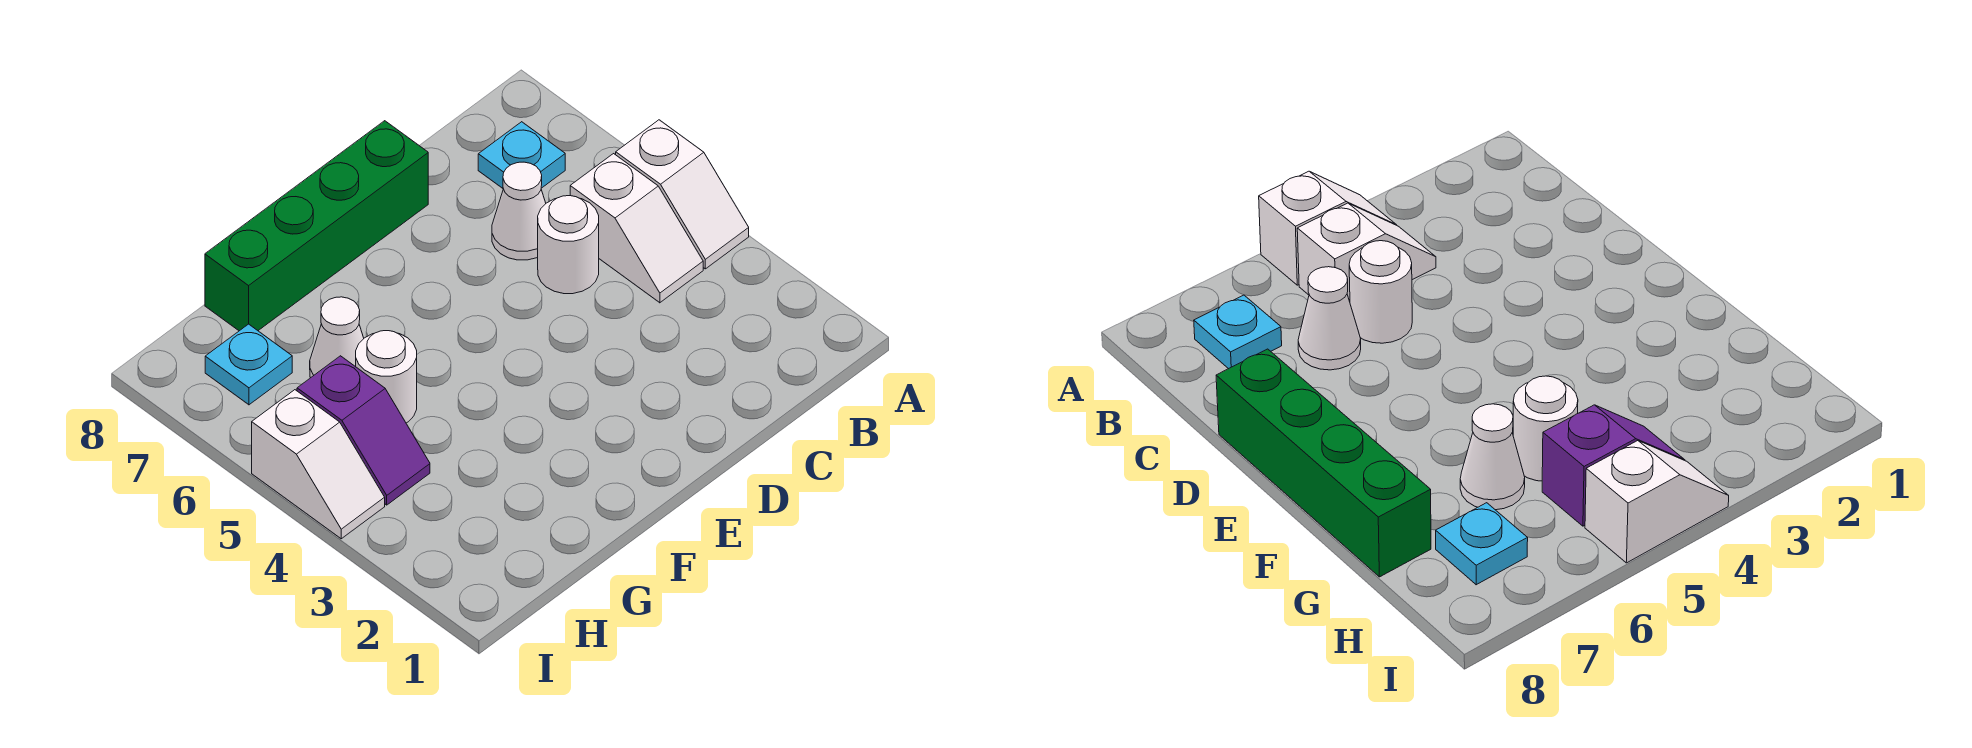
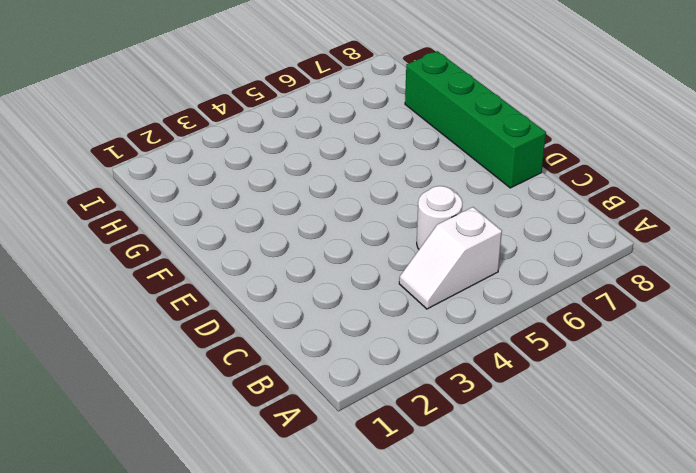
none -> white 1x2 slope [616,120,749,269]
none -> cyan 1x1 plate [478,122,565,188]

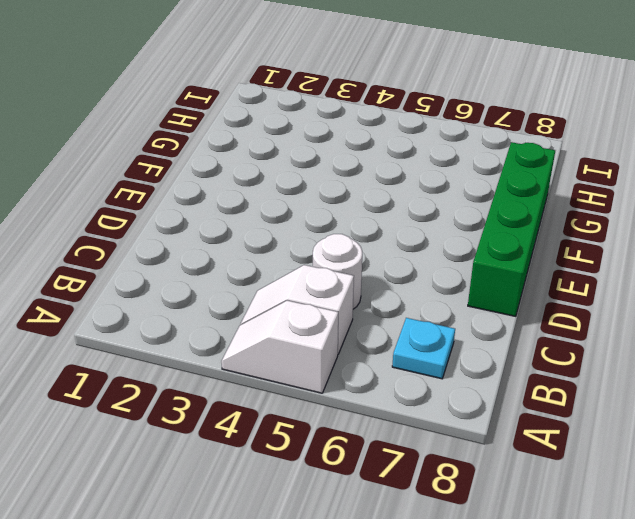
none -> white 1x1 cone [492,162,546,260]
none -> white 1x1 round brick [356,331,417,423]

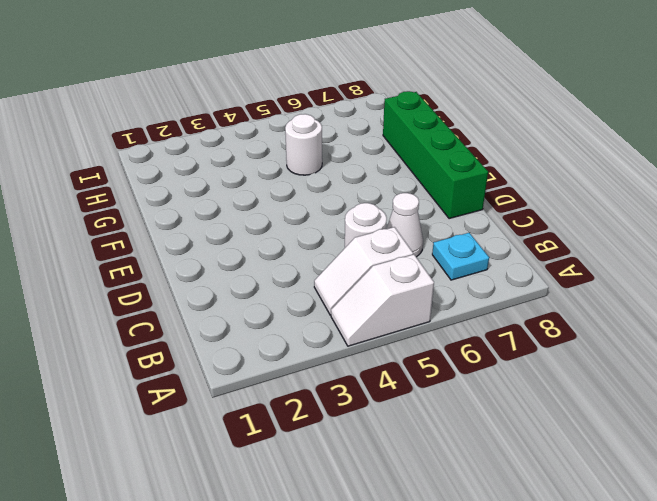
none -> white 1x1 cone [310,297,364,378]
none -> purple 1x2 slope [297,356,430,505]

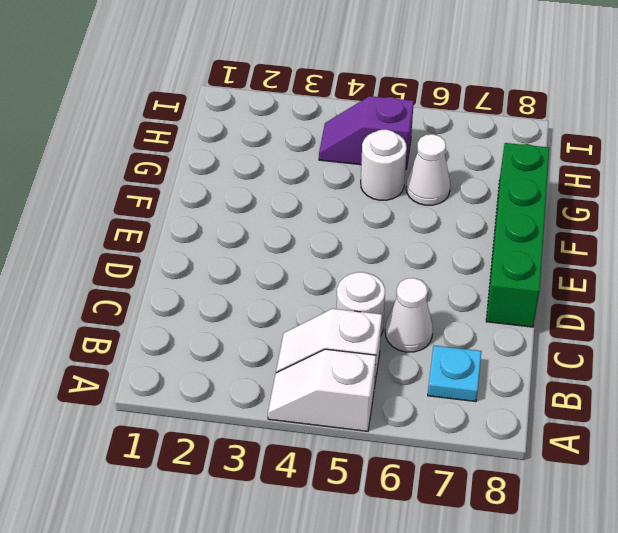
none -> cyan 1x1 plate [205,324,292,405]
none -> white 1x2 slope [252,390,385,539]

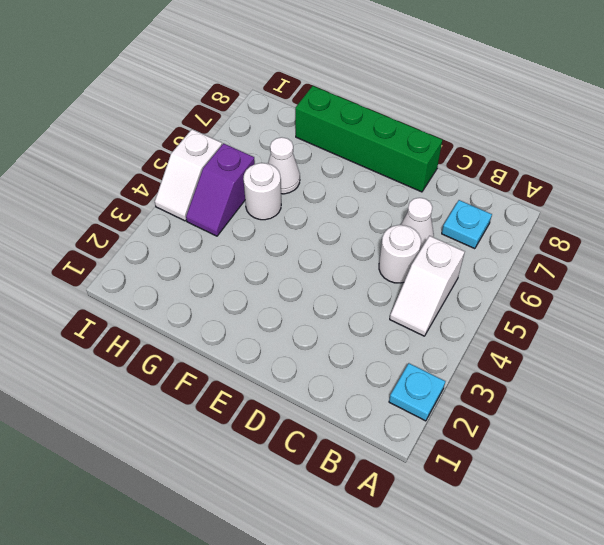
cyan 1x1 plate [389,363,445,421] -> cyan 1x1 plate moved to [205,324,292,405]
none -> white 1x2 slope [616,120,749,269]

